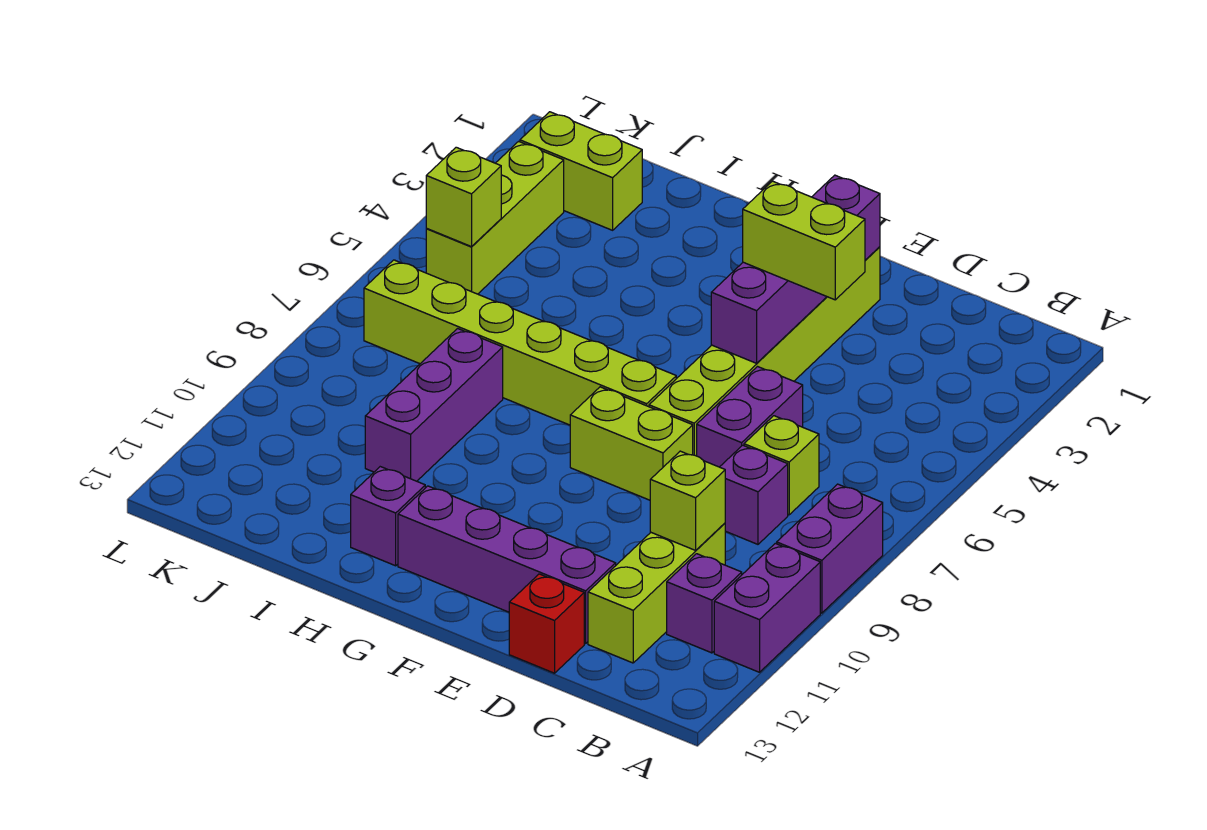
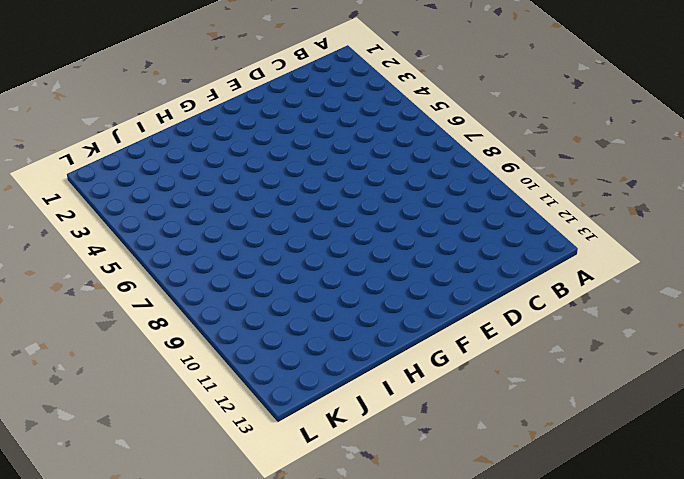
none -> purple 1x2 brick [777,484,883,613]
none -> purple 1x2 brick [714,543,820,672]
none -> purple 1x1 brick [667,554,742,653]

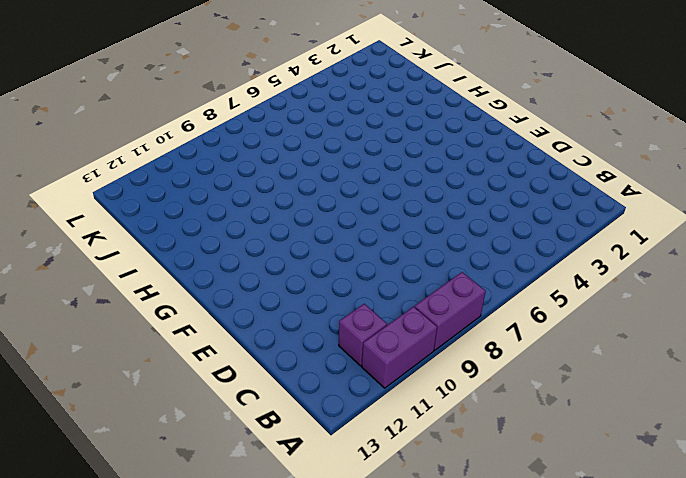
none -> lime 1x1 brick [744,416,819,515]
none -> purple 1x1 brick [720,445,788,544]
none -> lime 1x3 brick [588,523,725,663]

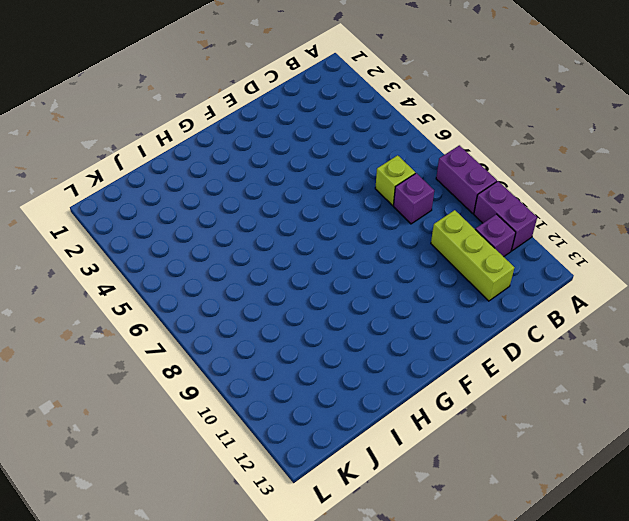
none -> purple 1x2 brick [697,367,803,467]
none -> purple 1x4 brick [398,486,616,644]
none -> red 1x1 brick [509,574,584,673]

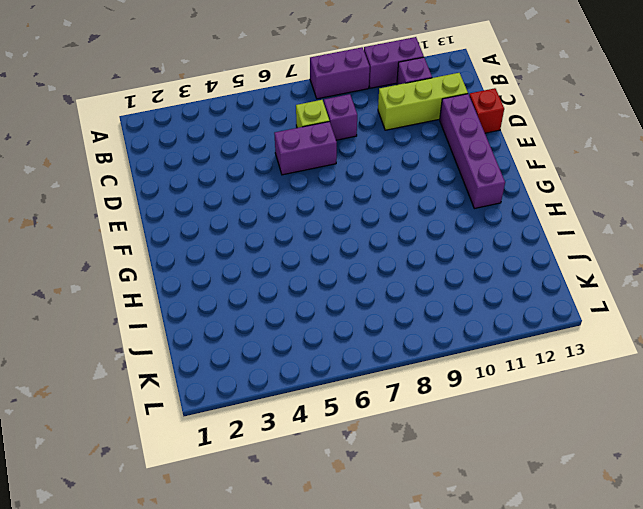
none -> lime 1x6 brick [649,247,880,456]
none -> lime 1x2 brick [570,387,693,500]
none -> lime 1x6 brick [364,260,676,425]

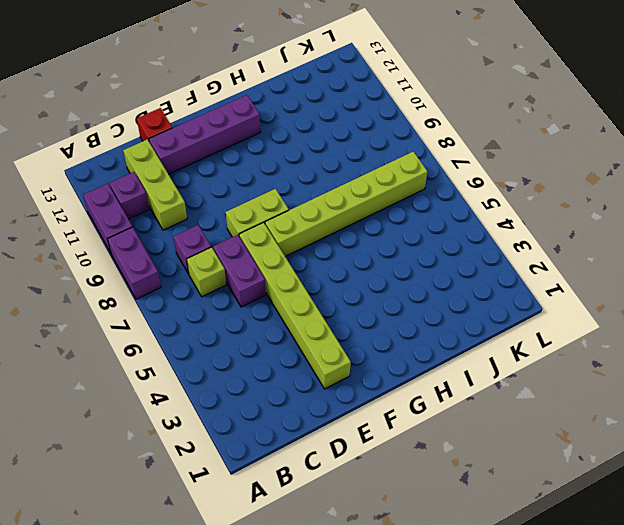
none -> purple 1x1 brick [351,467,425,566]
none -> purple 1x3 brick [365,329,503,481]
none -> lime 1x2 brick [520,112,642,230]

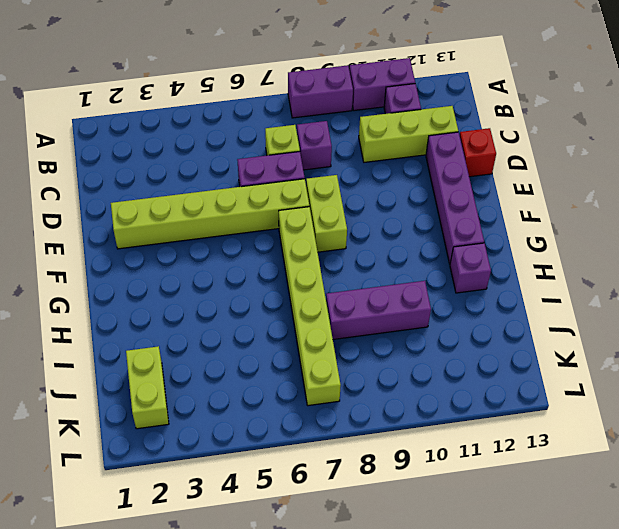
none -> lime 1x3 brick [426,141,564,294]
none -> lime 1x1 brick [650,451,725,550]
none -> purple 1x4 brick [711,175,880,363]

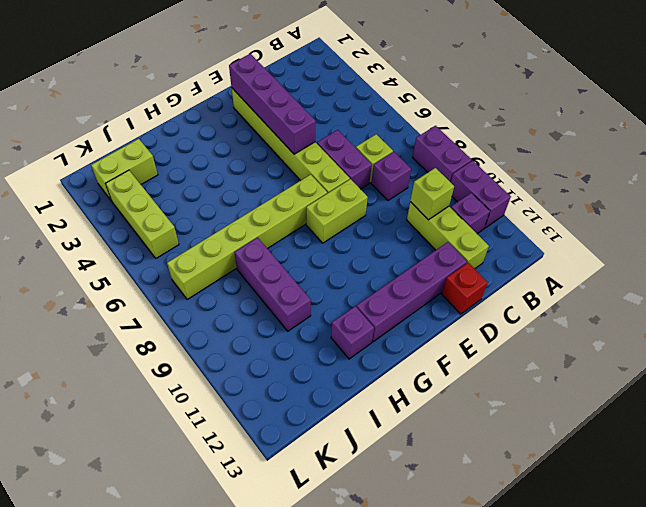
none -> lime 1x1 brick [426,147,501,247]
none -> lime 1x2 brick [743,181,865,300]

